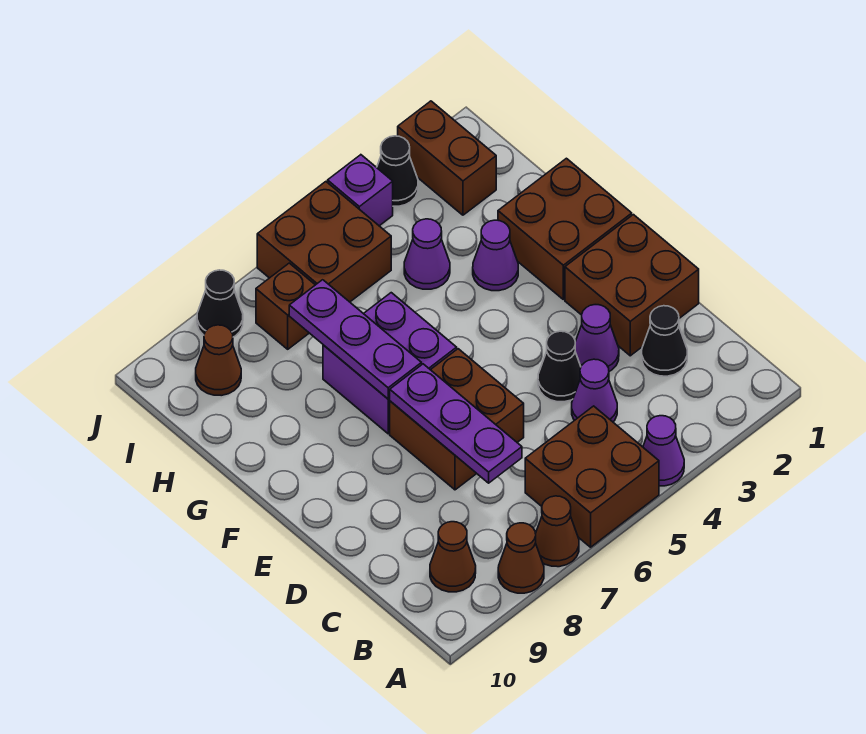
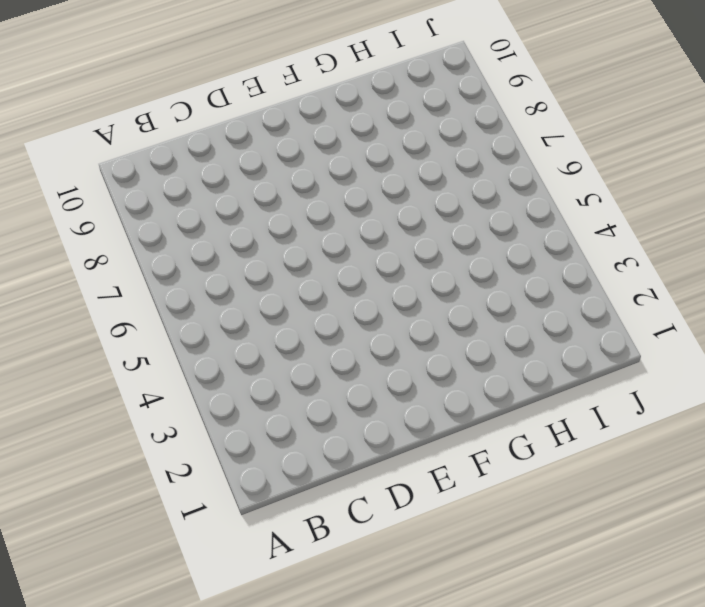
none -> purple 1x1 cone [643,416,684,486]
none -> brown 2x2 brick [525,406,659,547]
none -> brown 1x1 cone [536,496,579,567]

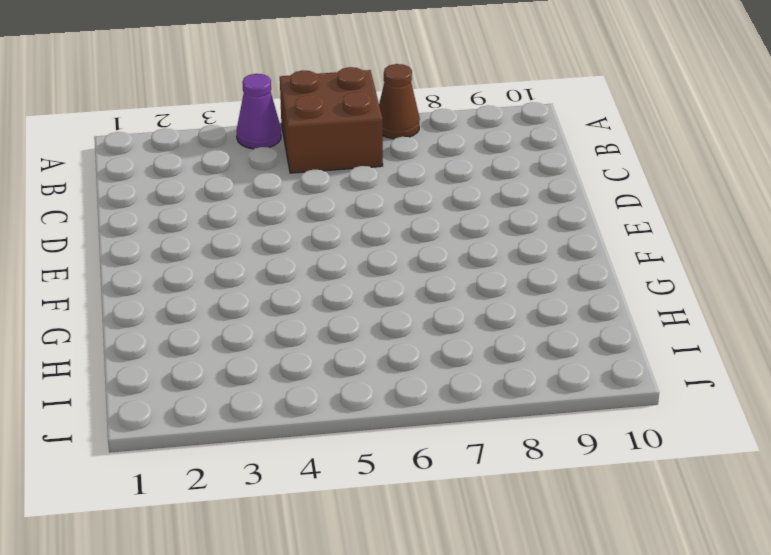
none -> brown 1x1 cone [498,523,544,593]
none -> brown 1x1 cone [430,522,476,592]
none -> black 1x1 cone [642,306,687,376]

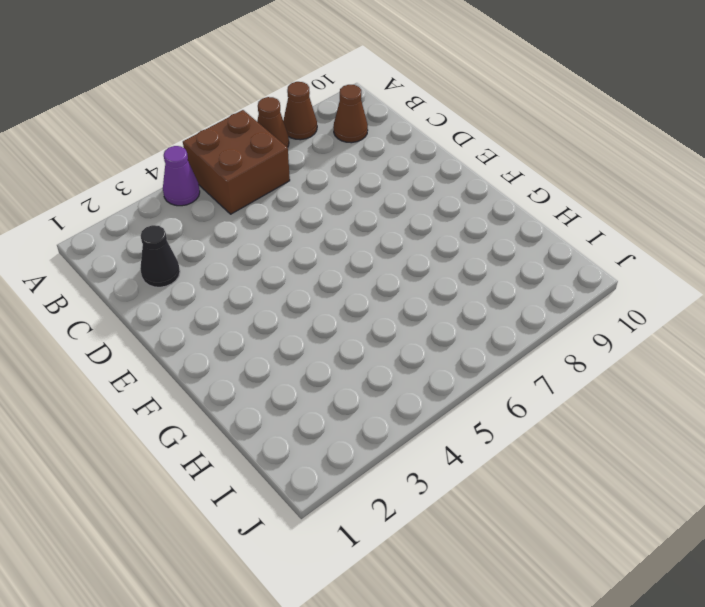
none -> purple 1x1 cone [572,359,617,422]
none -> brown 2x2 brick [565,215,699,356]
none -> purple 1x1 cone [575,305,619,371]

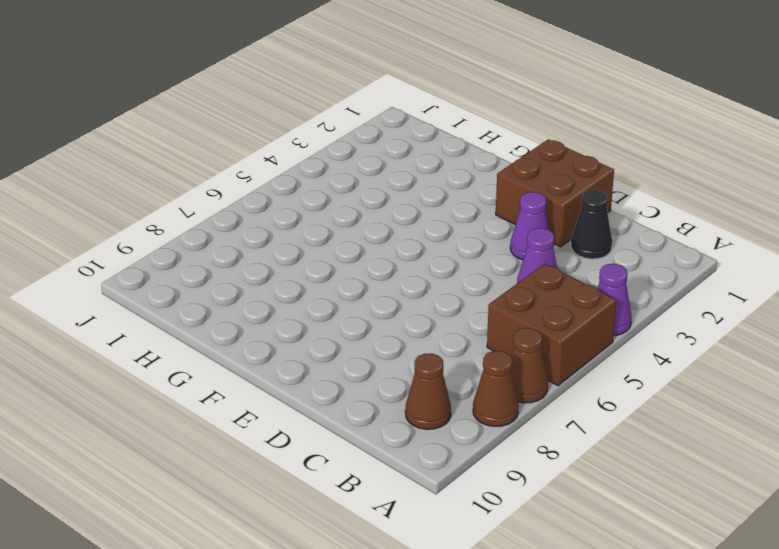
none -> black 1x1 cone [538,331,581,402]
none -> brown 2x2 brick [390,349,524,490]
none -> brown 2x2 brick [498,158,632,299]

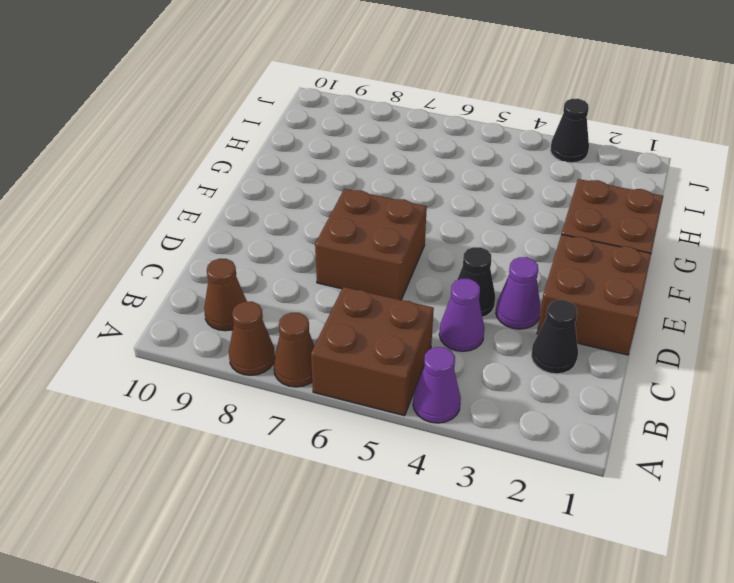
none -> purple 2x2 brick [323,293,457,434]
none -> purple 1x1 cone [473,220,518,291]
none -> purple 1x1 cone [404,219,450,289]

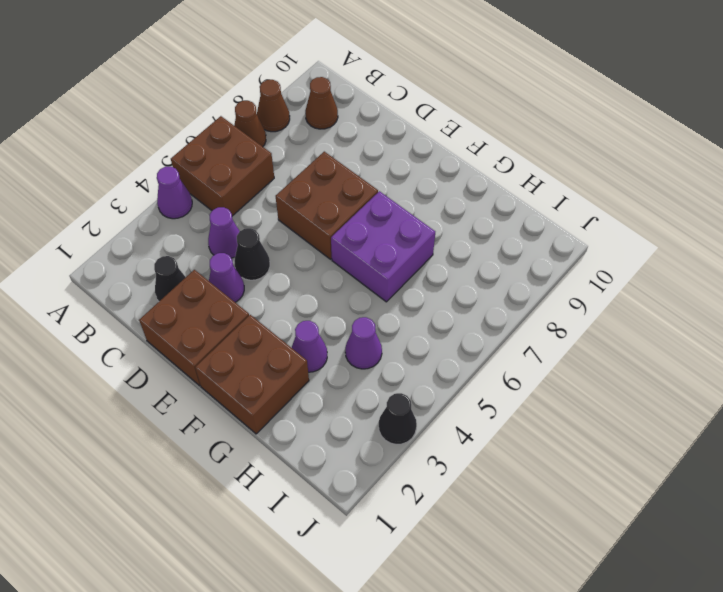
none -> brown 1x2 brick [398,101,496,215]
none -> brown 2x2 brick [257,182,391,302]
none -> brown 1x1 brick [256,263,315,349]

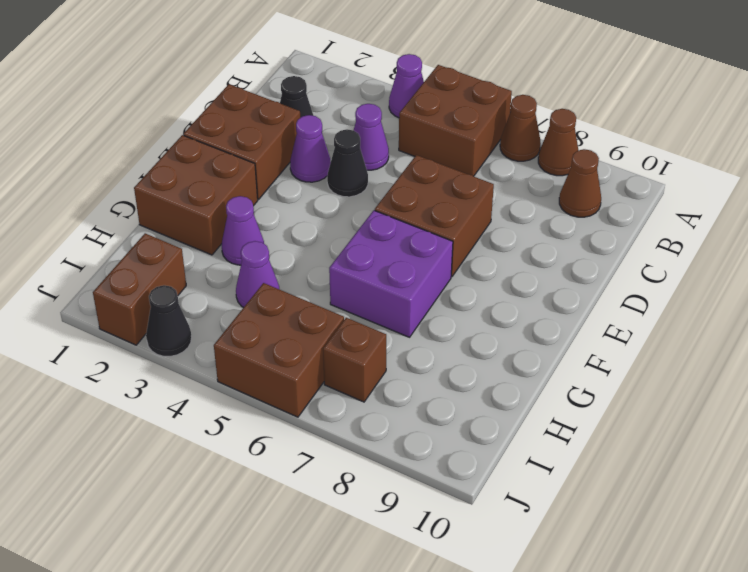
none -> brown 1x1 cone [196,325,241,396]
none -> purple 1x1 brick [328,155,393,226]
none -> black 1x1 cone [197,270,243,337]

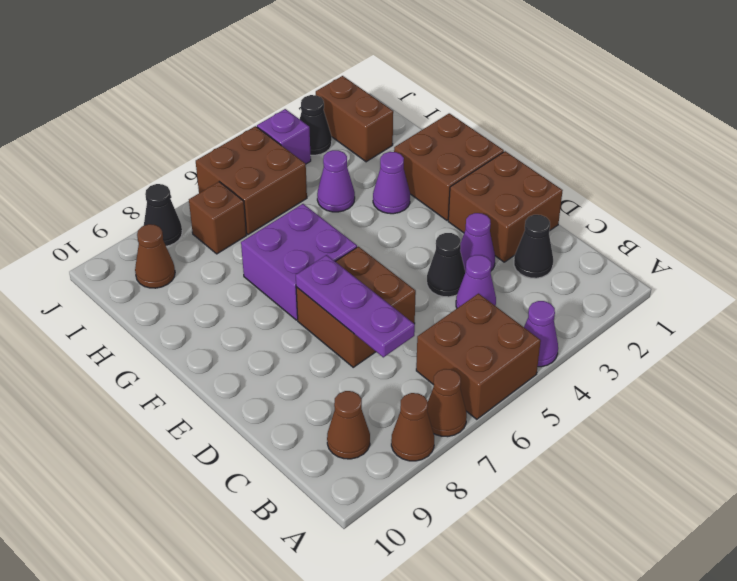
none -> purple 1x3 plate [289,280,422,399]

